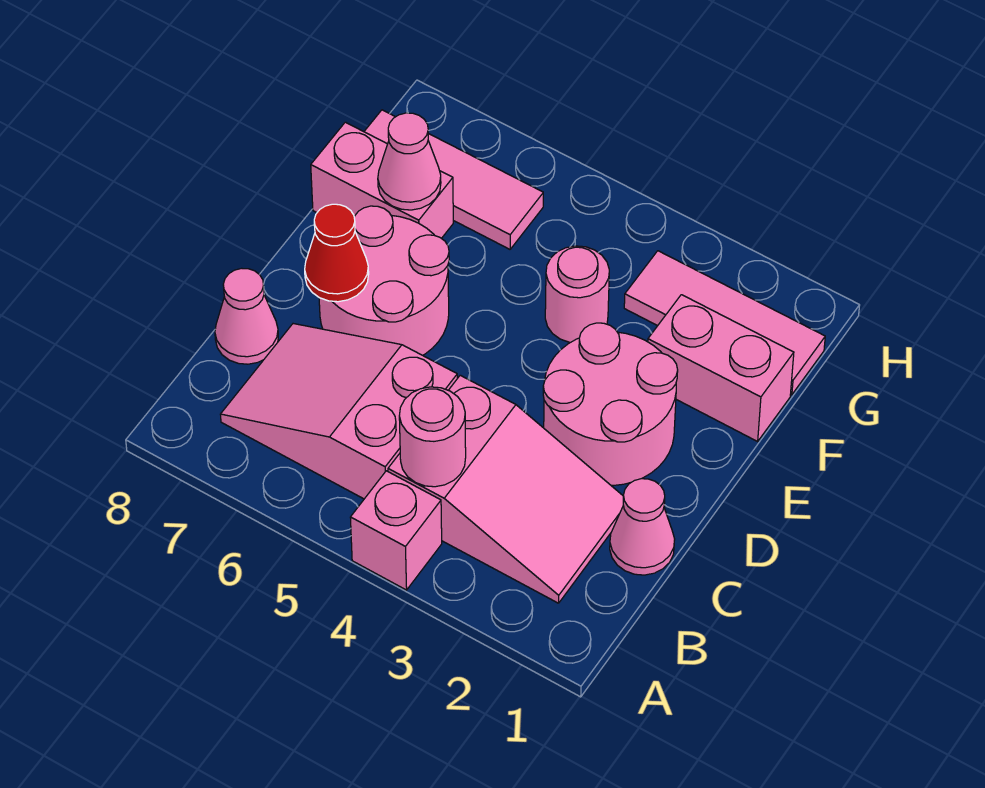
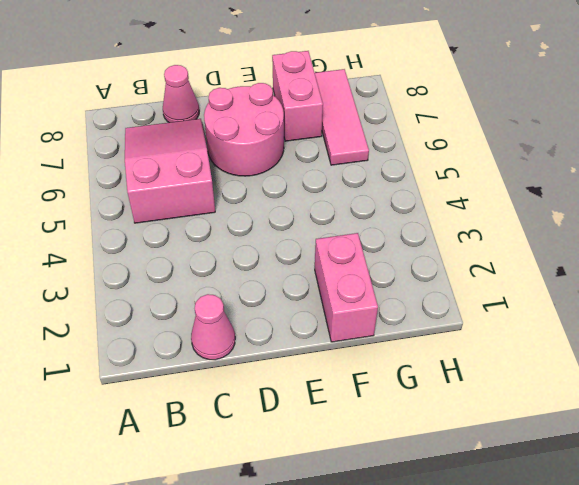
none -> pink 1x1 brick [350,471,442,590]
none -> pink 2x3 slope [388,375,623,603]
none -> pink 2x2 round brick [543,323,678,485]

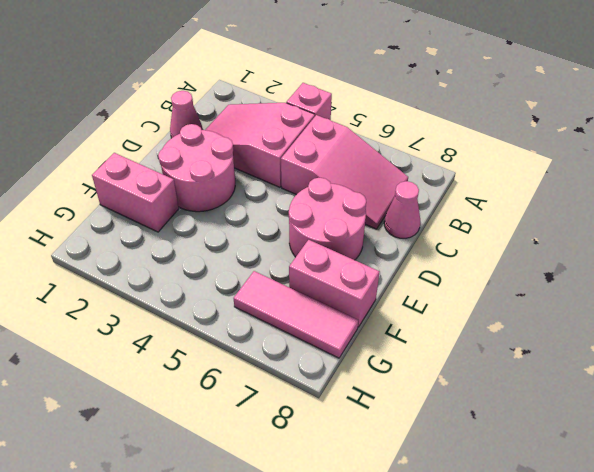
none -> pink 1x1 round brick [545,246,609,342]
none -> pink 1x3 tile [624,251,825,395]
none -> pink 1x1 round brick [399,387,466,487]

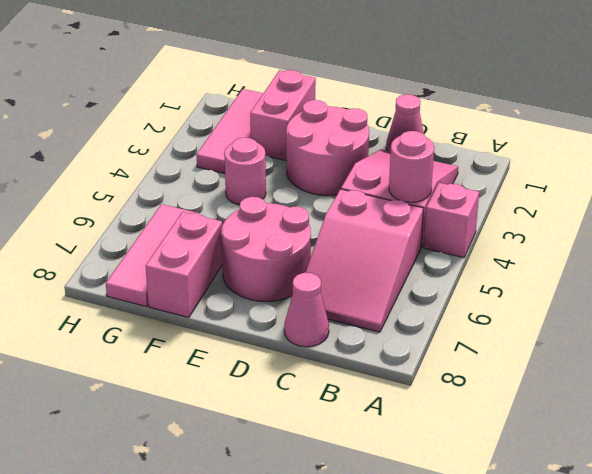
none -> red 1x1 cone [305,204,369,302]
none -> pink 1x1 cone [378,113,441,210]

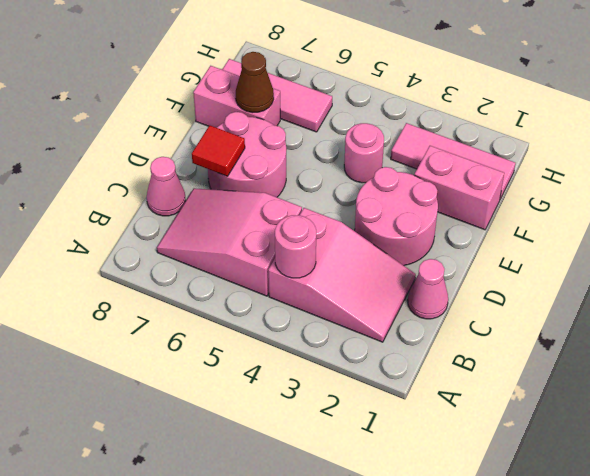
red 1x1 tile [192,125,245,176] -> red 1x1 cone [305,204,369,302]
brown 1x1 cone [236,52,274,113] -> pink 1x1 cone [378,113,441,210]
none -> pink 1x1 brick [350,471,442,590]

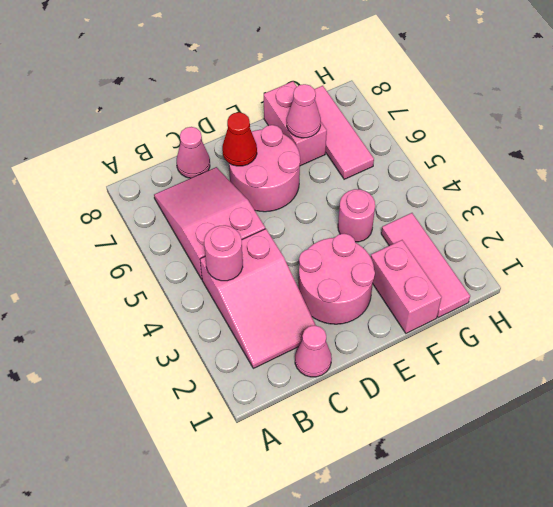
none -> pink 1x1 brick [350,471,442,590]

